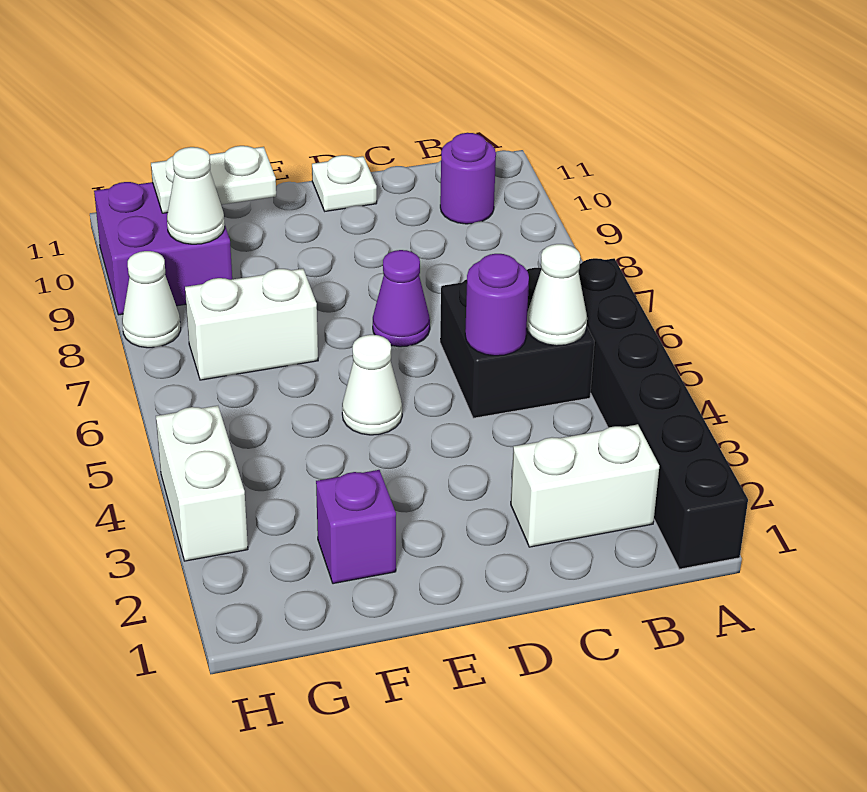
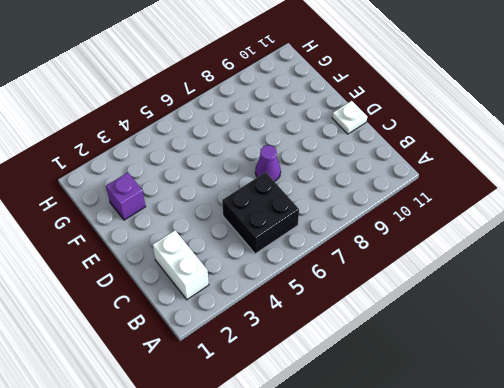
none -> black 1x6 brick [579,258,748,569]
none -> purple 1x1 round brick [440,133,496,224]
none -> white 1x1 cone [342,335,402,435]

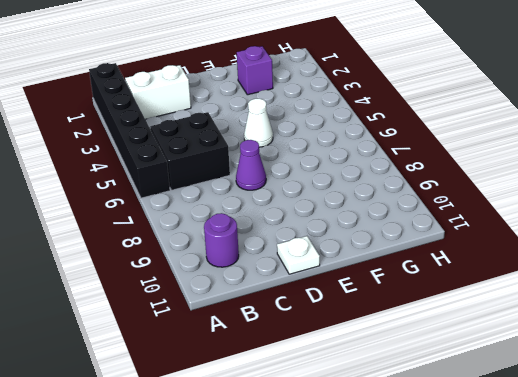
none -> white 1x2 brick [185,269,318,380]
none -> purple 2x2 brick [94,182,232,315]
none -> white 1x2 brick [156,406,248,561]

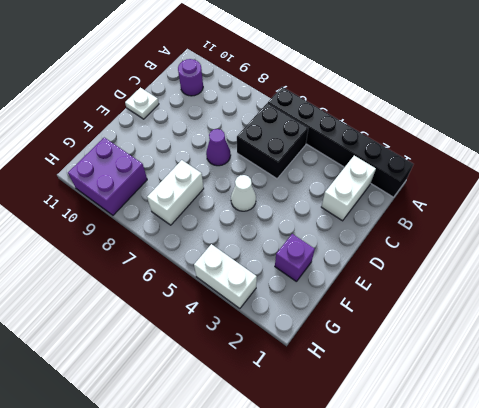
none -> white 1x1 cone [122,251,181,348]
none -> white 1x1 cone [527,244,587,346]
none -> purple 1x1 round brick [465,254,529,356]

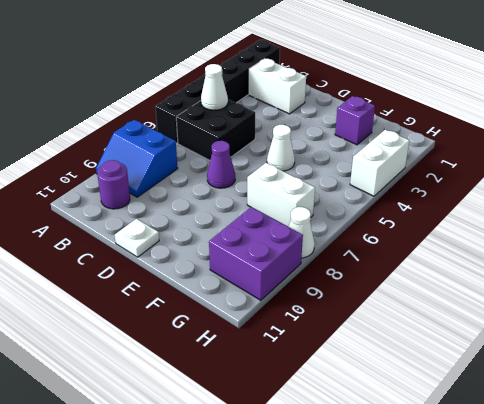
blue 2x2 slope [96,120,178,197] -> none
none -> purple 1x1 round brick [465,254,529,356]
none -> white 1x2 plate [151,146,276,213]
none -> white 1x1 cone [167,147,225,244]

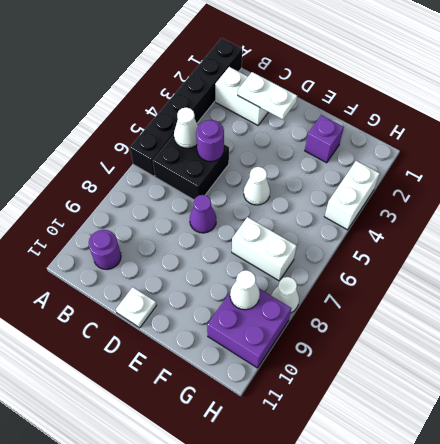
white 1x2 plate [238,72,297,120] -> white 1x2 plate moved to [151,146,276,213]

